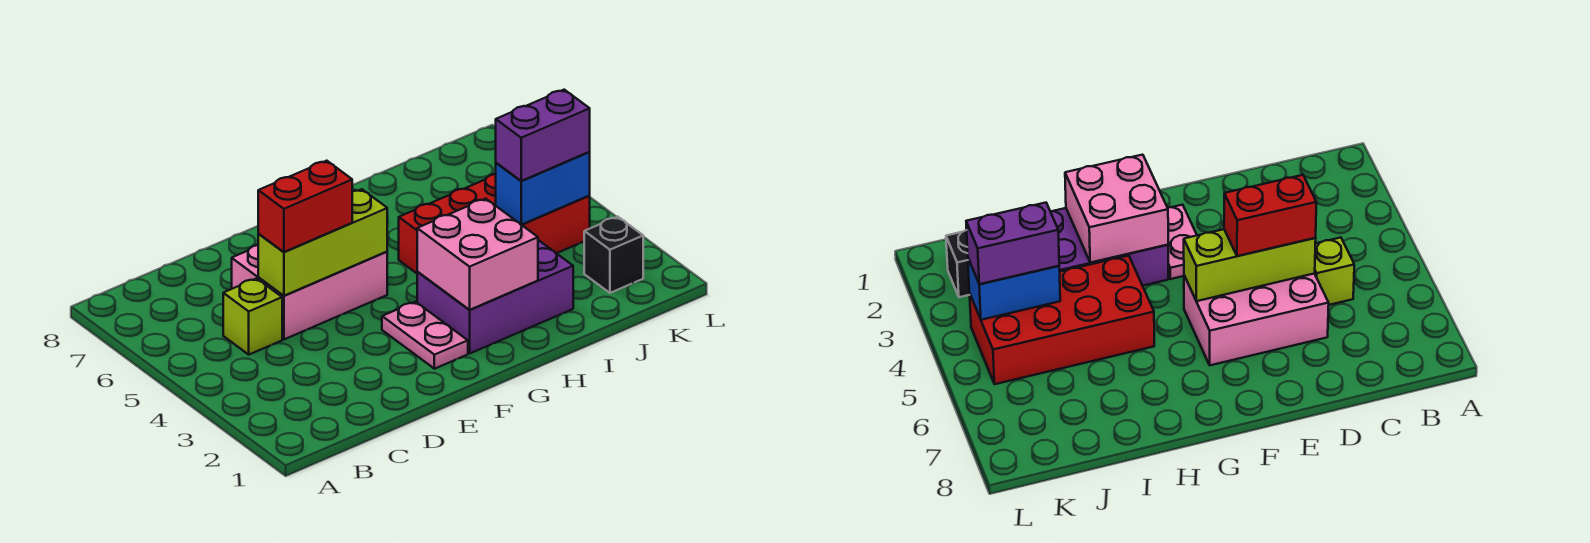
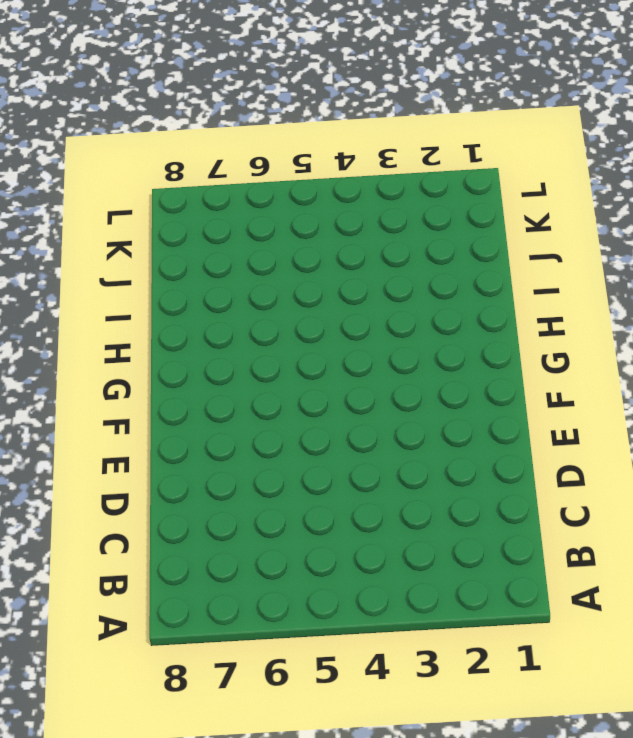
none -> lime 1x1 brick [223,278,282,355]
none -> pink 2x3 brick [232,245,387,339]

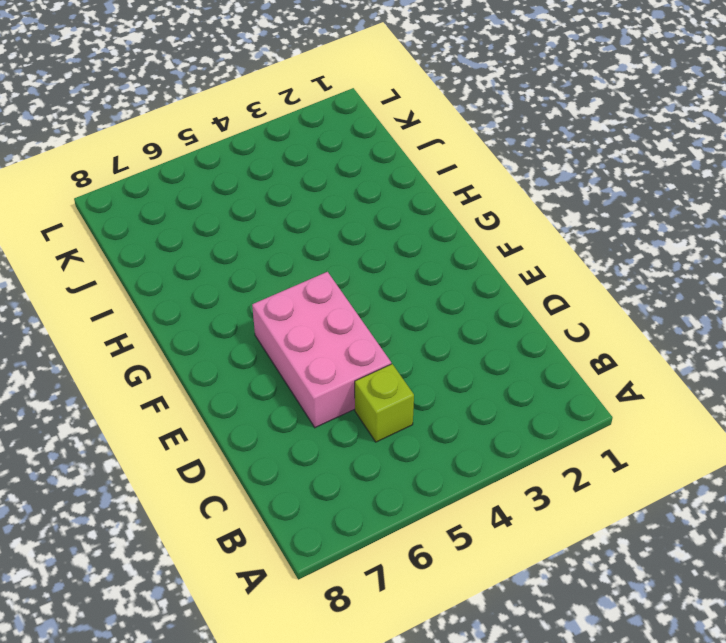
none -> pink 1x2 plate [382,302,468,369]
none -> purple 2x3 brick [417,240,573,353]

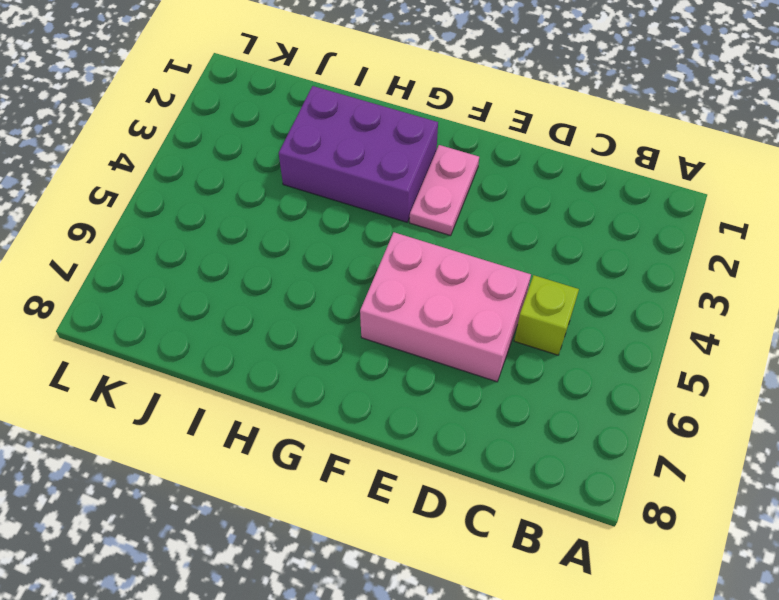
none -> red 2x4 brick [399,174,590,273]
none -> black 1x1 brick [584,217,643,293]

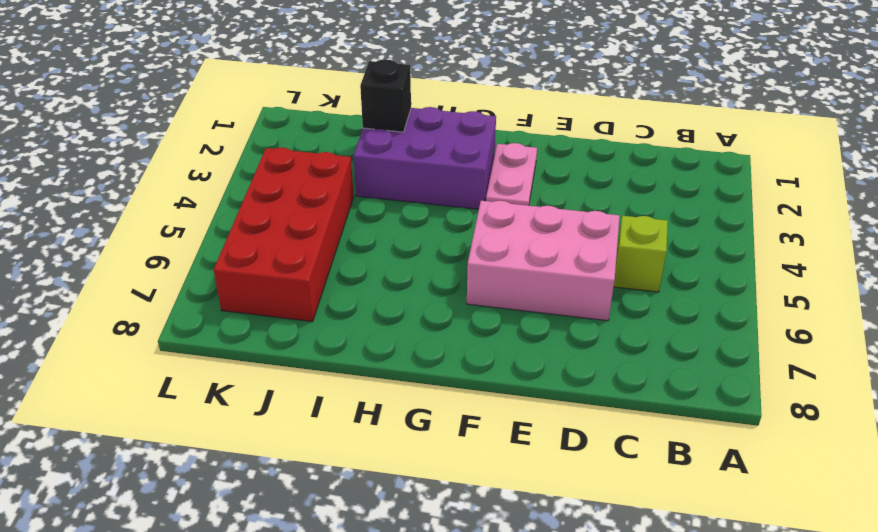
black 1x1 brick [360,59,411,132] -> black 1x1 brick moved to [584,217,643,293]
red 2x4 brick [214,147,354,322] -> red 2x4 brick turned to [399,174,590,273]
none -> lime 1x3 brick [258,189,387,296]
none -> pink 2x2 brick [417,199,538,310]

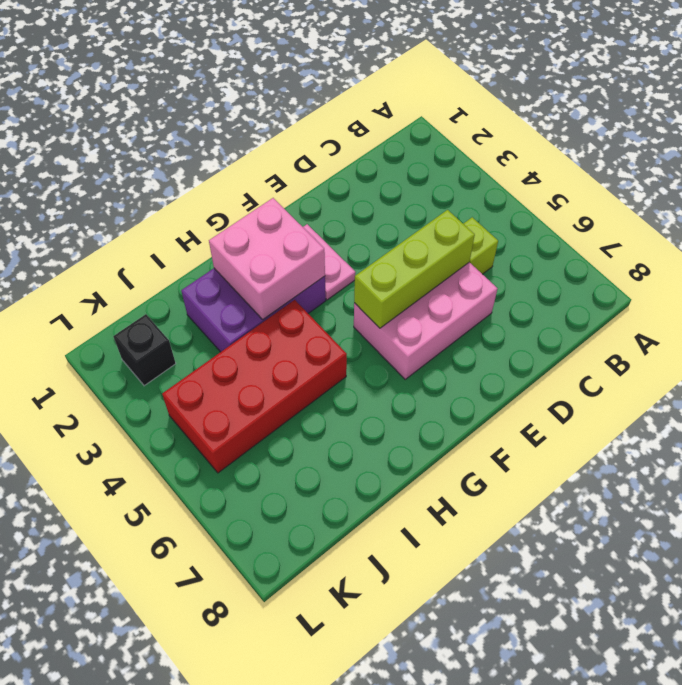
none -> blue 1x2 brick [496,152,590,225]
none -> red 1x2 brick [258,161,352,252]

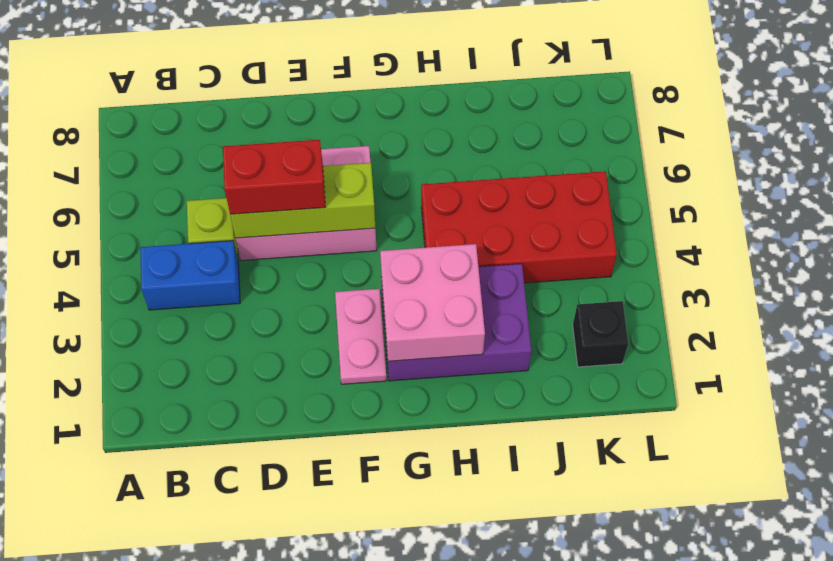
blue 1x2 brick [140,241,240,310] -> blue 1x2 brick moved to [496,152,590,225]
none -> purple 1x2 brick [496,90,590,181]

